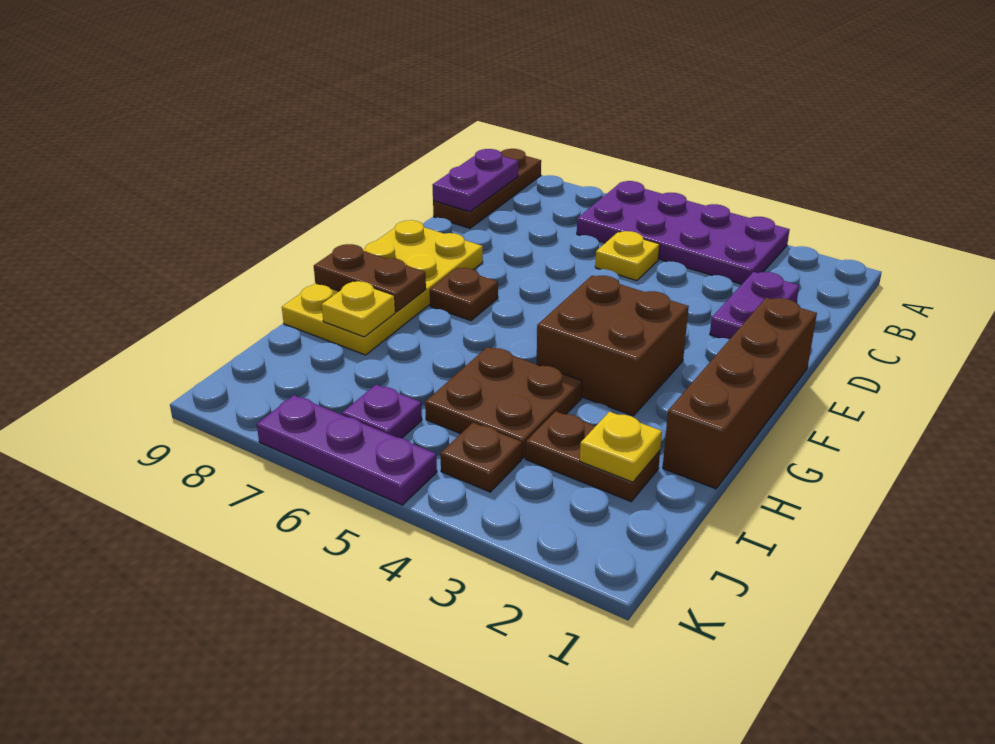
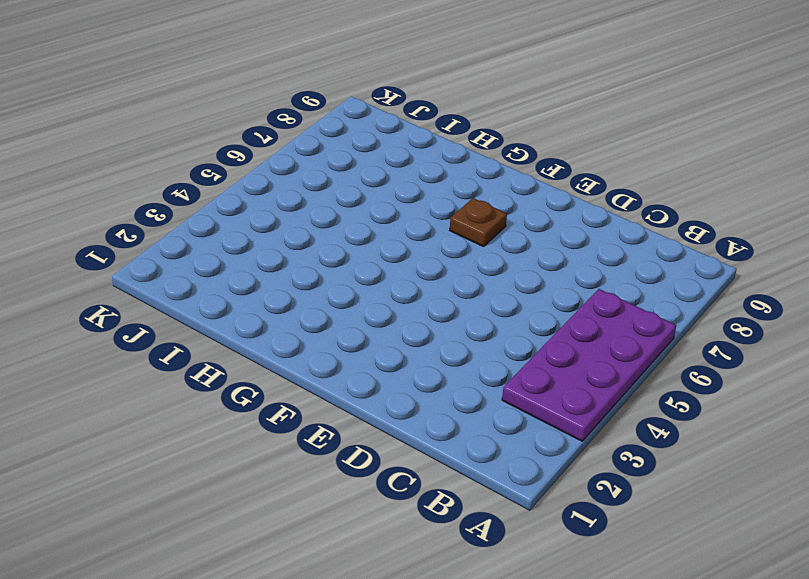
none -> brown 1x3 plate [433,149,541,228]
none -> purple 1x2 plate [710,272,799,339]
none -> yellow 1x1 plate [595,231,660,281]

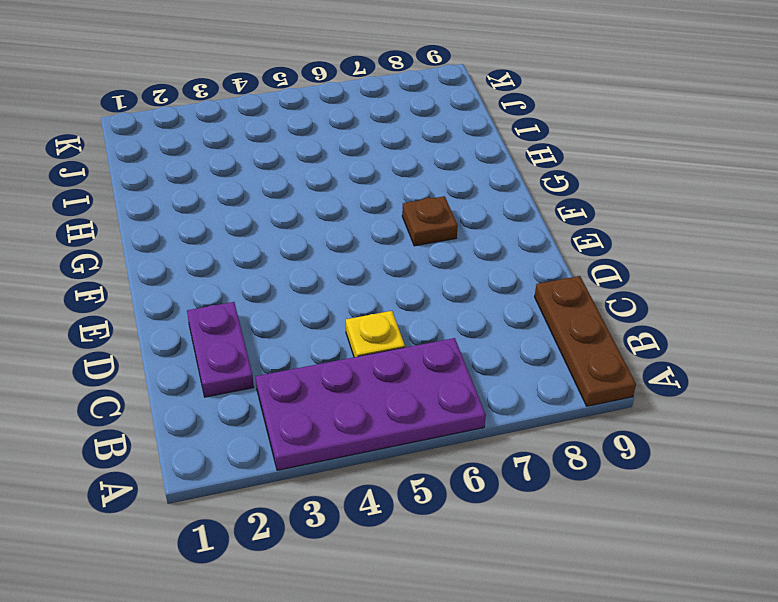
none -> brown 1x4 brick [663,298,817,489]
none -> yellow 2x4 plate [282,220,483,355]
none -> brown 2x2 brick [537,275,689,416]

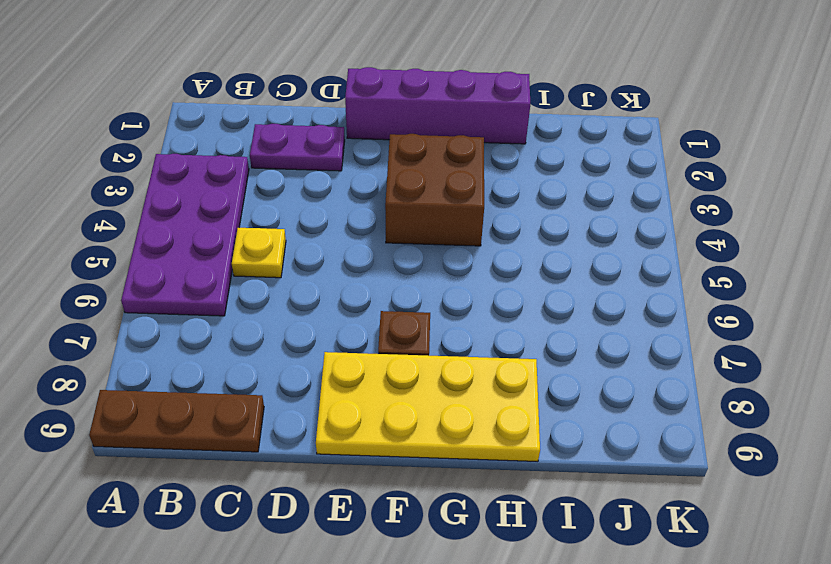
purple 1x4 brick [345,67,530,144] -> brown 1x4 brick [663,298,817,489]
none -> brown 2x2 plate [425,347,582,458]
none -> brown 1x2 plate [526,411,660,501]
none -> brown 1x1 plate [440,423,522,492]

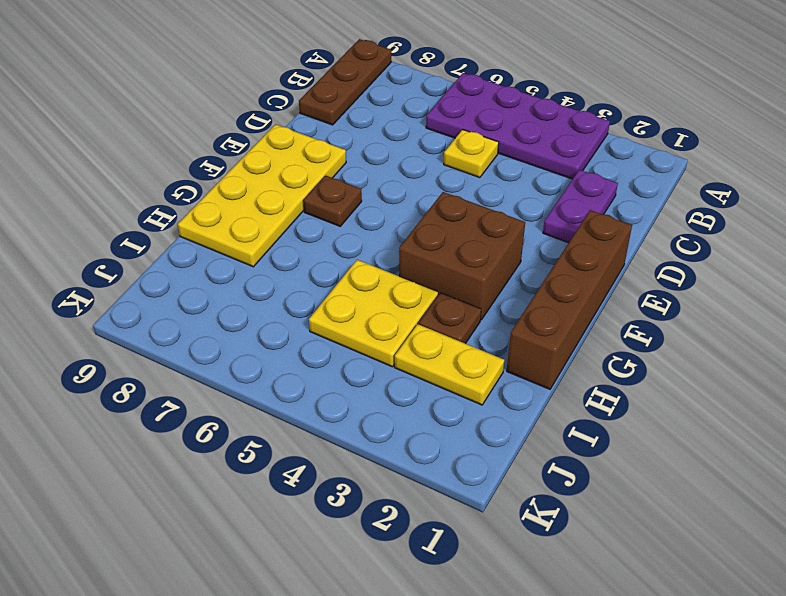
brown 1x1 plate [419,293,481,344] -> brown 1x1 plate moved to [440,423,522,492]
yellow 2x2 plate [309,260,438,367] -> brown 2x2 plate [425,347,582,458]
yellow 1x2 plate [395,324,505,405] -> brown 1x2 plate [526,411,660,501]
none -> purple 1x1 plate [342,385,422,438]
none -> purple 1x3 plate [257,395,437,505]
none -> purple 1x2 plate [433,149,518,212]

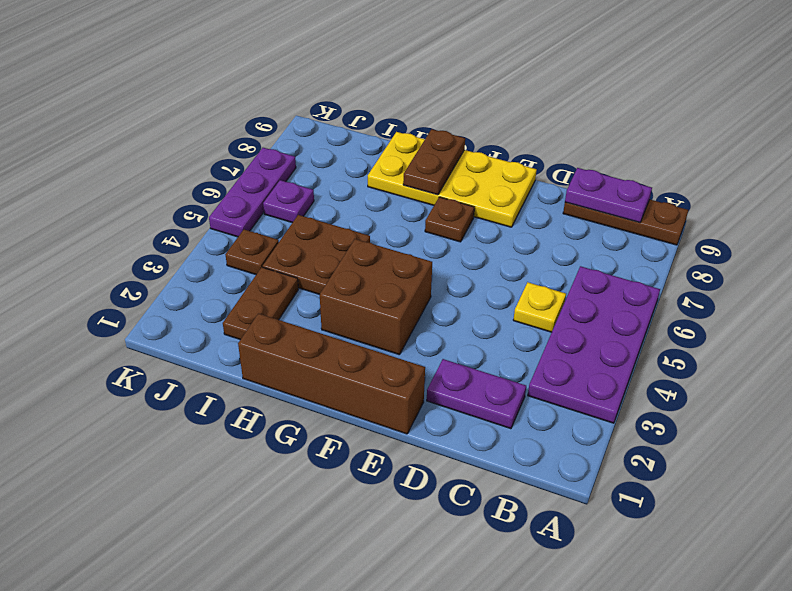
none -> yellow 1x1 plate [322,281,395,337]
none -> yellow 1x1 plate [580,412,662,482]

